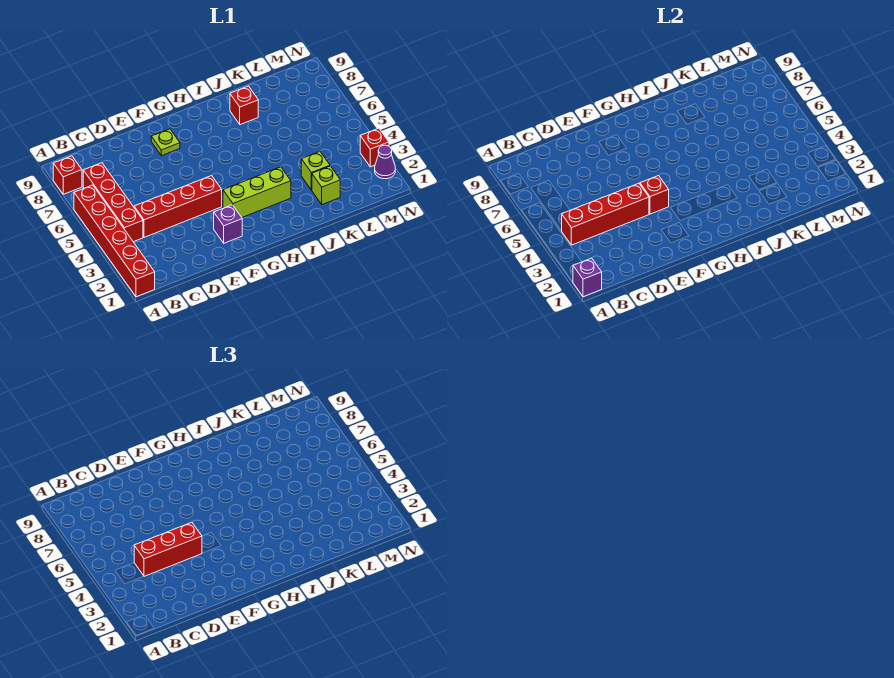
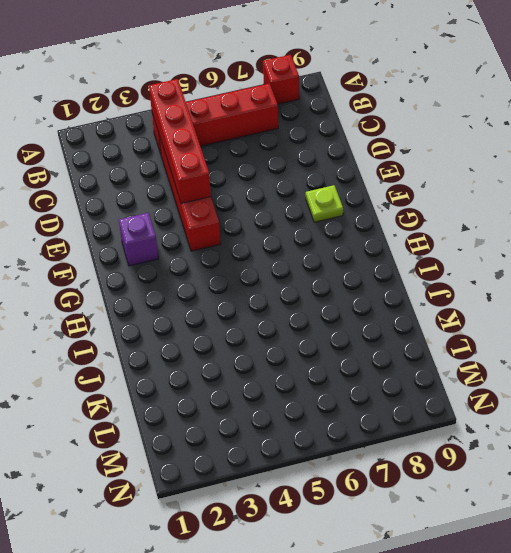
none -> red 1x6 brick [74,185,155,297]
none -> lime 1x3 brick [223,167,291,217]
none -> red 1x1 brick [230,86,258,125]

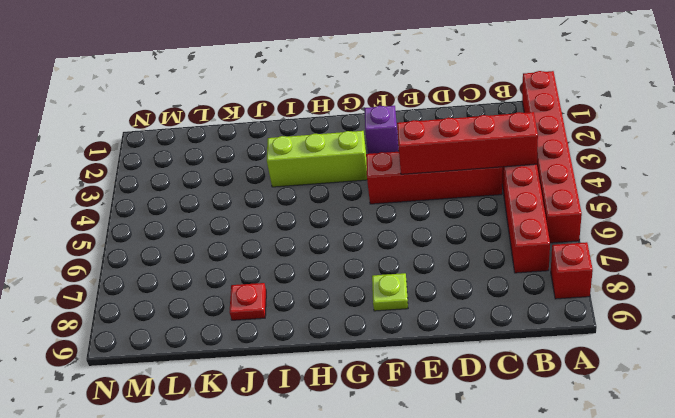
red 1x1 plate [229,283,266,320] -> red 1x1 brick [230,86,258,125]
none -> lime 1x1 brick [312,166,340,205]
none -> lime 1x1 brick [301,151,330,190]
none -> purple 1x1 cone [375,145,395,179]

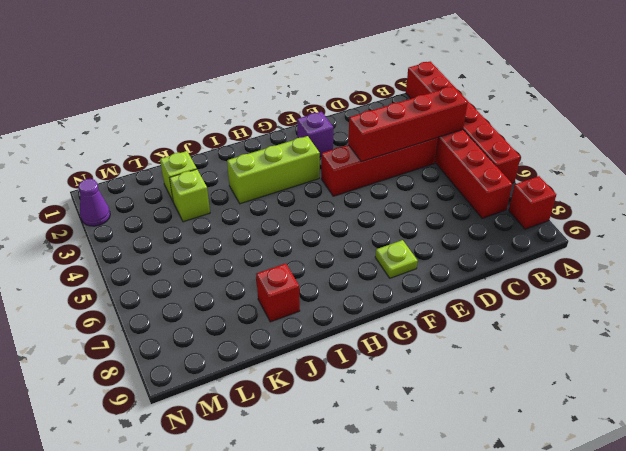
none -> red 1x1 brick [360,128,389,167]
none -> purple 1x1 brick [573,258,602,297]
none -> red 1x1 brick [640,176,669,214]

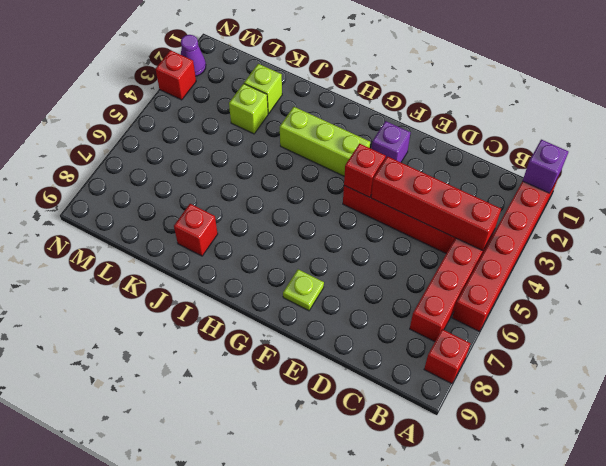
none -> red 1x3 brick [134,522,202,576]

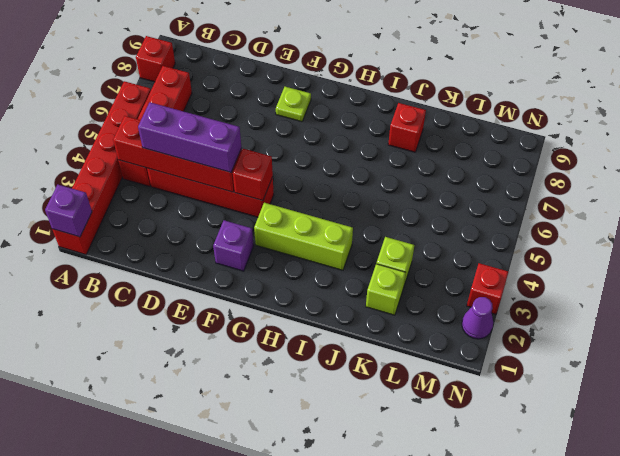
purple 1x3 brick [138,102,241,172] -> red 1x3 brick [134,522,202,576]

